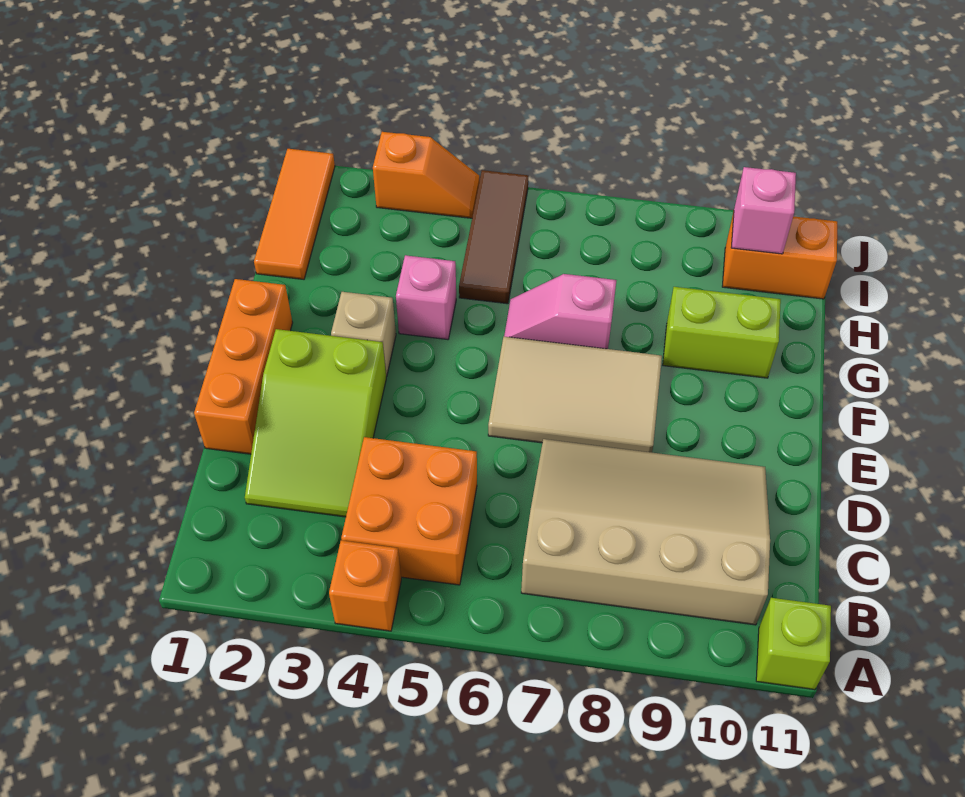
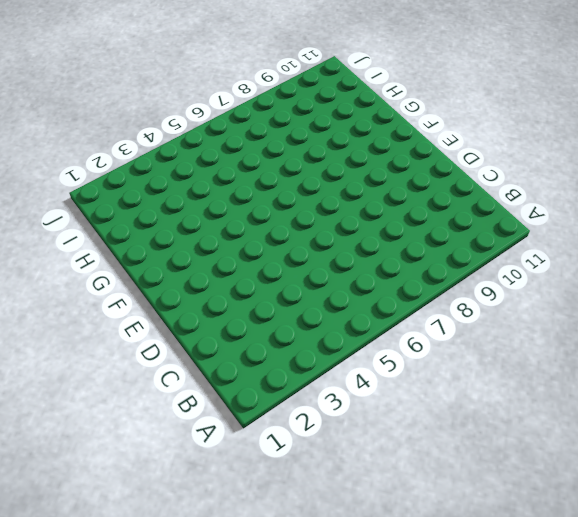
none -> orange 1x1 brick [329,540,401,631]
none -> lime 1x1 brick [756,598,831,690]
none -> orange 2x2 brick [341,437,477,585]

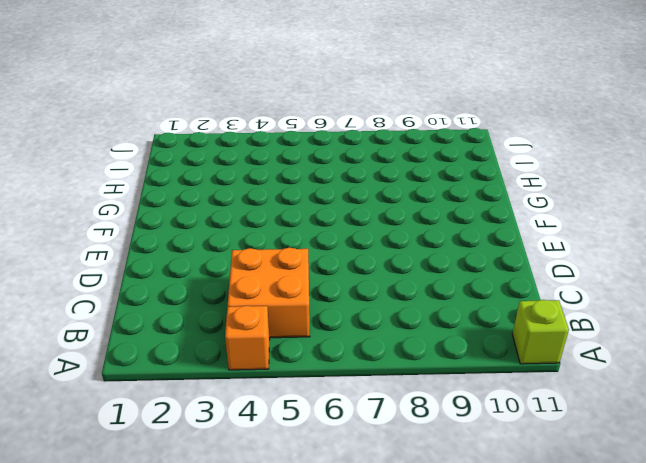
none -> tan 3x4 slope [521,439,770,625]
none -> lime 2x3 slope [245,329,386,517]
none -> orange 1x3 brick [194,279,293,454]

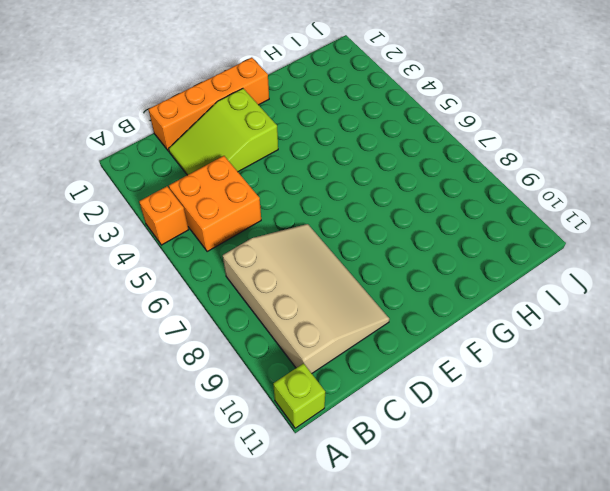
orange 1x4 brick [148,58,269,151] -> orange 1x3 brick [194,279,293,454]
none -> tan 2x3 tile [488,337,662,452]
none -> tan 1x1 brick [331,292,396,377]
none -> pink 1x1 brick [396,255,456,340]

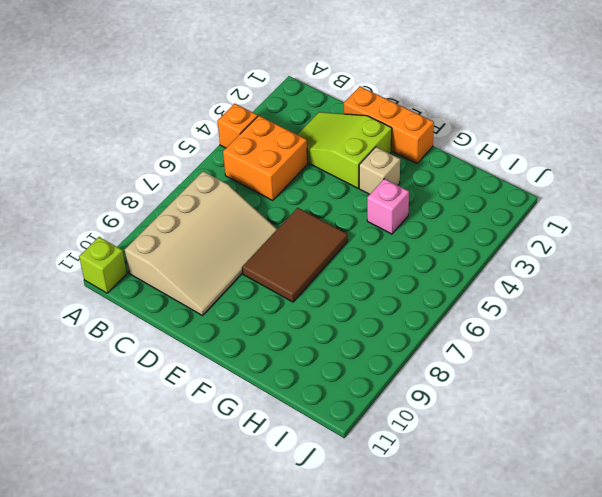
brown 2x3 tile [242,208,348,302] -> tan 2x3 tile [488,337,662,452]
none -> pink 1x2 slope [504,274,617,349]
none -> lime 1x2 brick [663,287,781,378]
none -> orange 1x3 tile [254,149,335,279]

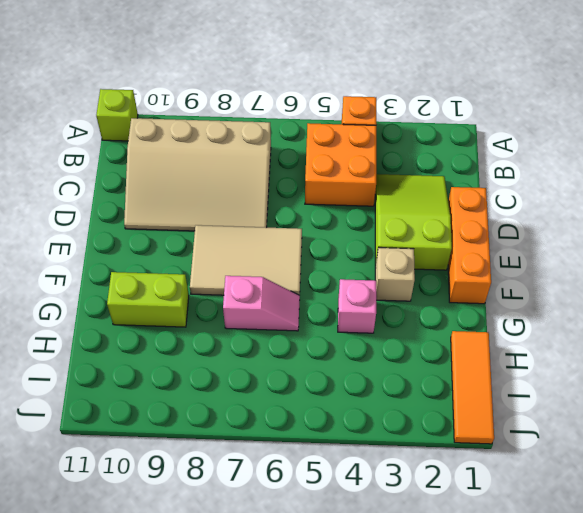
none -> brown 1x3 tile [459,170,528,304]
none -> orange 1x2 brick [722,212,837,299]
none -> orange 1x2 slope [373,132,479,218]

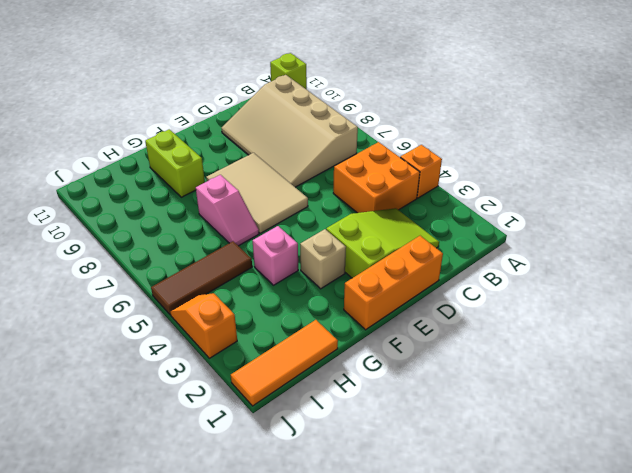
none -> orange 1x2 brick [722,212,837,299]
none -> pink 1x1 brick [731,167,796,254]

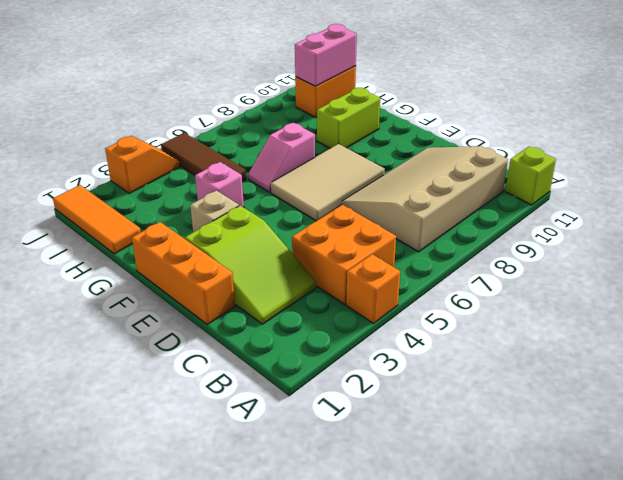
pink 1x2 brick [295,24,357,86] -> pink 1x1 brick [731,167,796,254]

